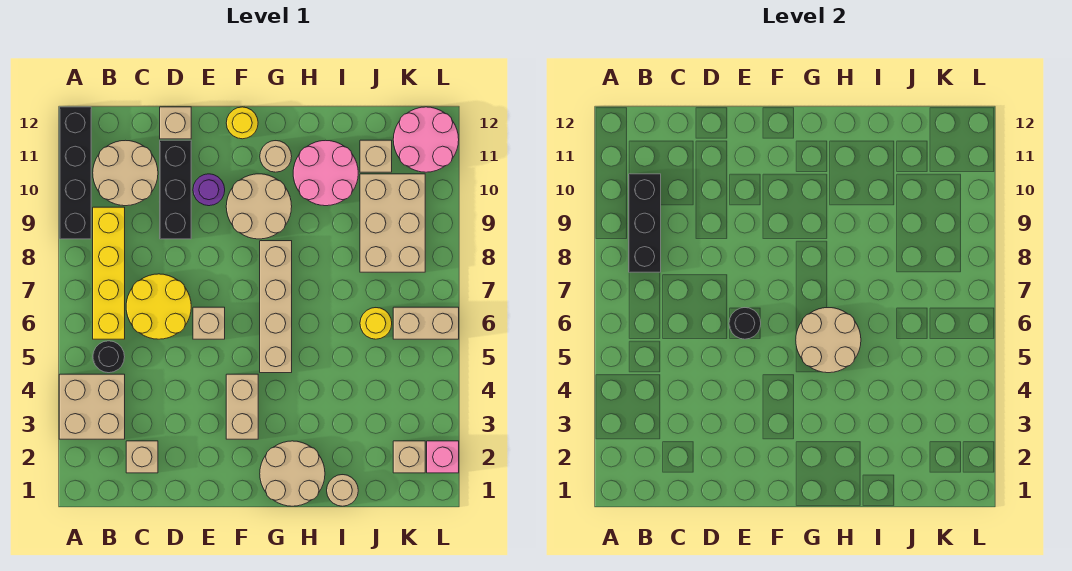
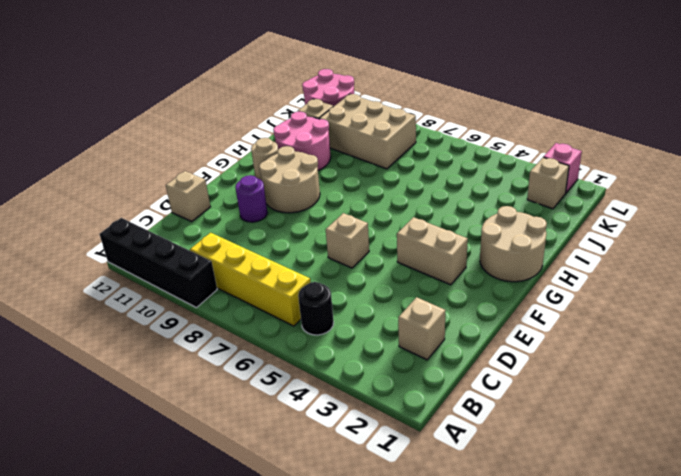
none -> tan 2x2 brick [59,374,125,439]
none -> tan 2x2 round brick [93,140,158,206]
none -> yellow 2x2 round brick [126,274,191,339]

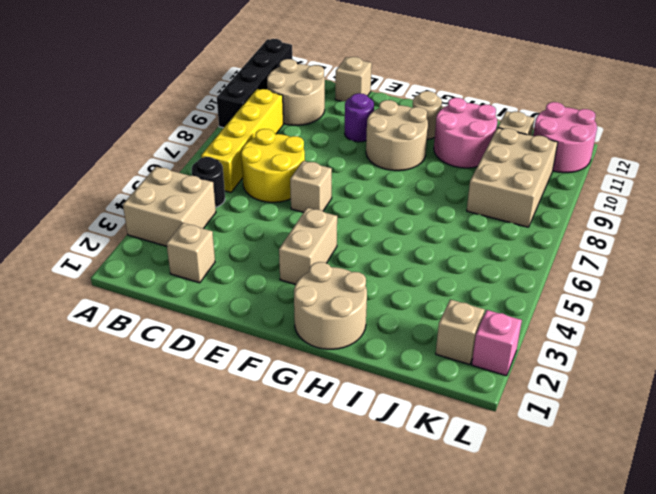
none -> black 1x3 brick [160,140,191,239]
none -> yellow 1x1 round brick [226,107,258,139]
none -> tan 1x4 brick [260,241,292,373]

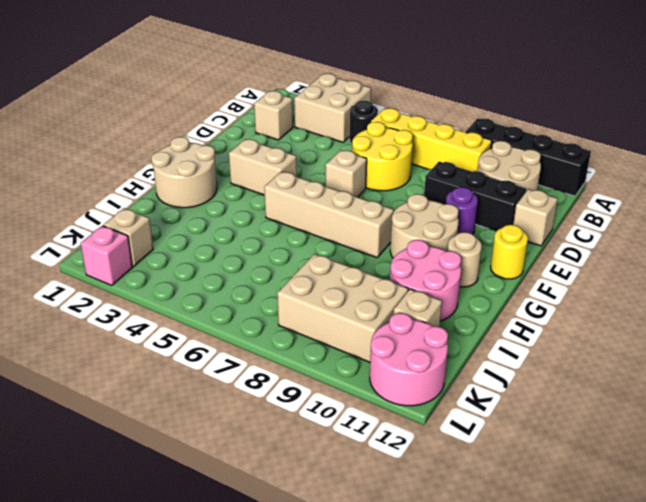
none -> tan 1x1 round brick [327,475,358,506]
none -> yellow 1x1 round brick [360,308,392,339]
none -> tan 1x2 brick [393,307,459,339]

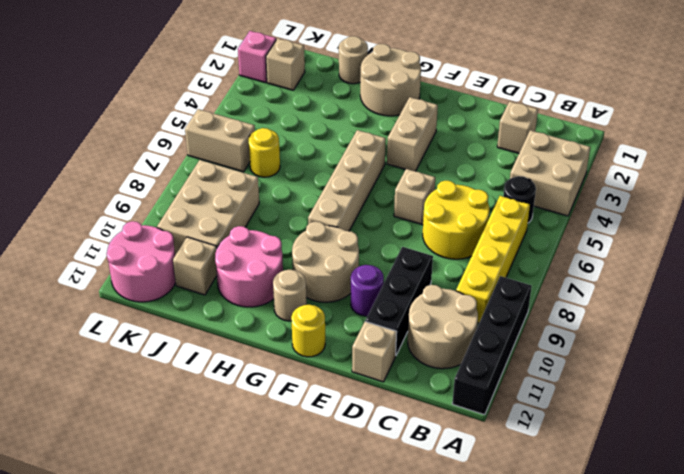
none -> black 1x3 brick [629,174,661,272]
none -> black 1x1 round brick [729,308,761,339]
none -> tan 2x2 round brick [796,308,861,373]

